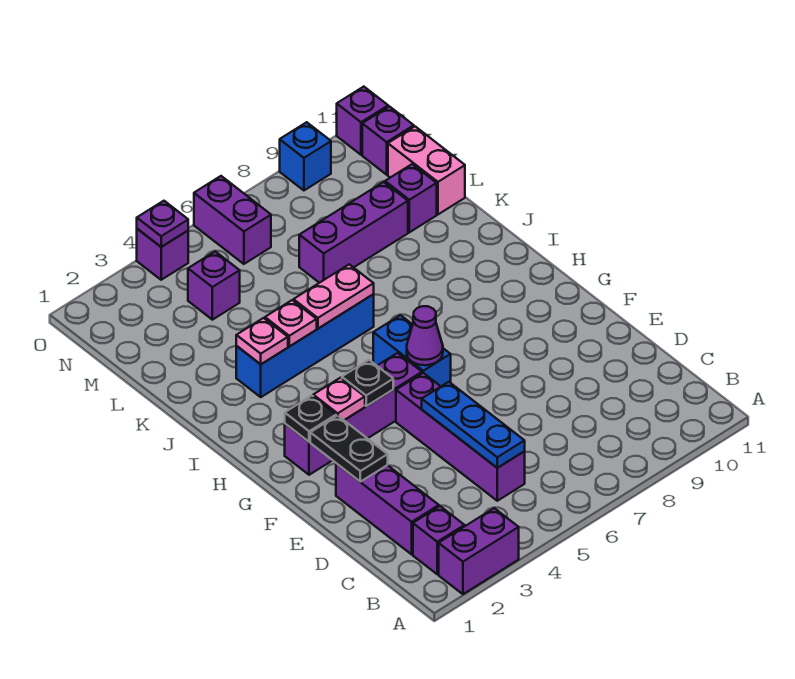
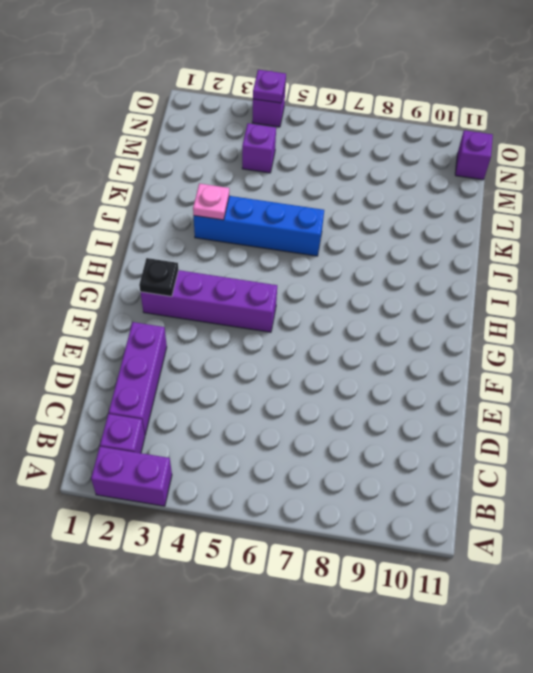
none -> purple 1x4 brick [396,373,525,501]
none -> blue 1x2 brick [373,315,451,386]
none -> purple 1x3 brick [299,182,408,283]

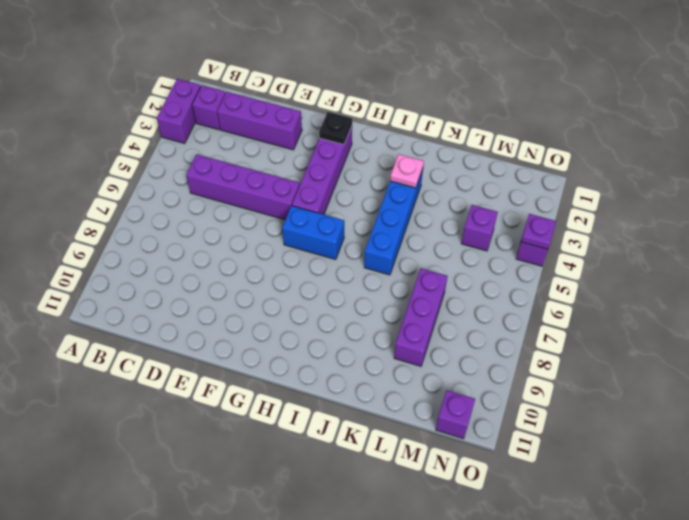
none -> purple 1x1 brick [385,164,437,232]
none -> pink 1x2 brick [388,127,465,214]
none -> purple 1x2 brick [194,176,271,264]

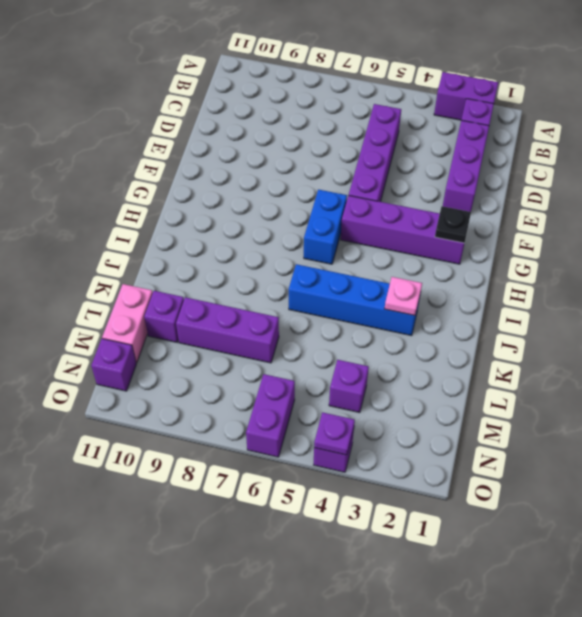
none -> blue 1x1 brick [280,122,331,190]
none -> purple 1x1 brick [337,87,388,155]
none -> blue 1x3 plate [422,382,525,468]

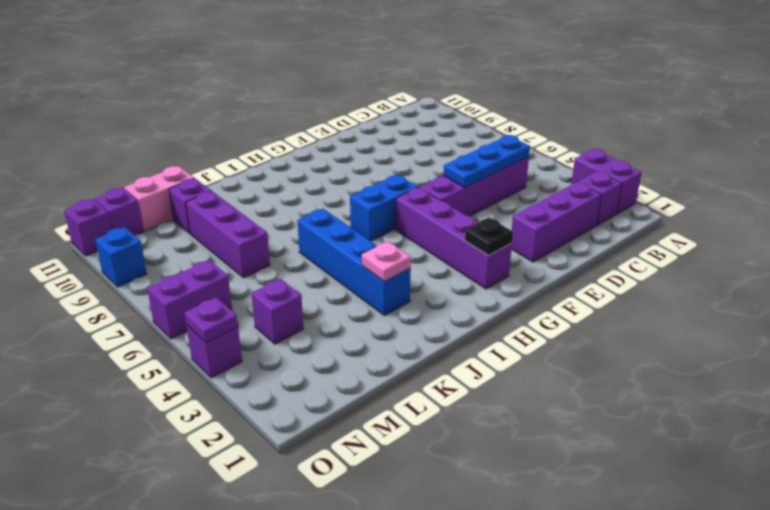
none -> black 1x2 plate [310,415,388,482]
none -> pink 1x1 plate [313,378,365,420]
none -> black 1x1 plate [342,360,393,406]

